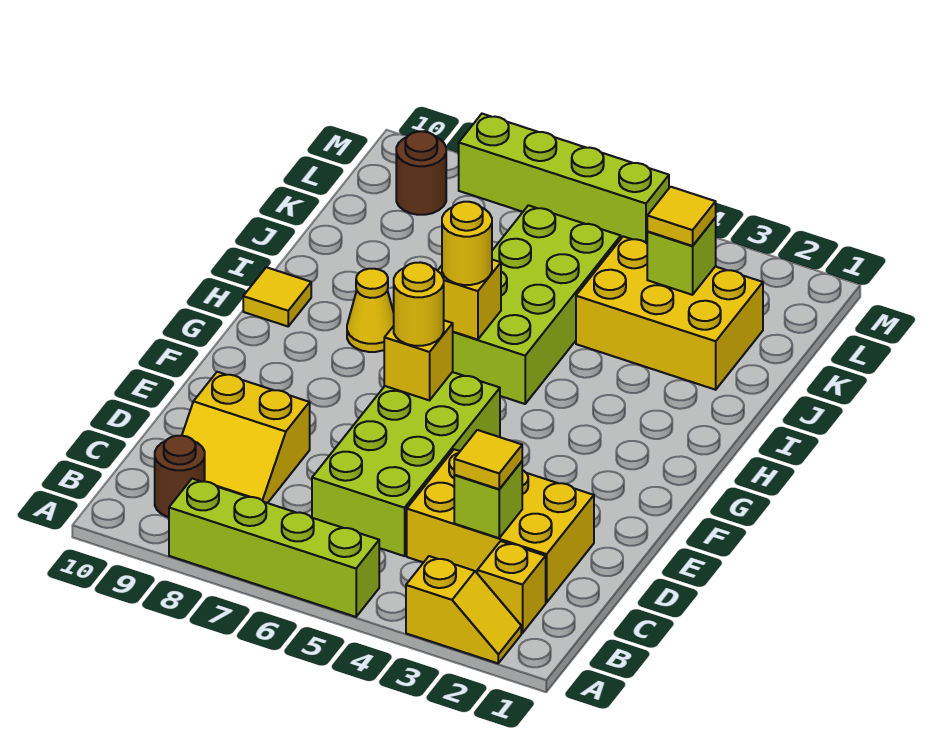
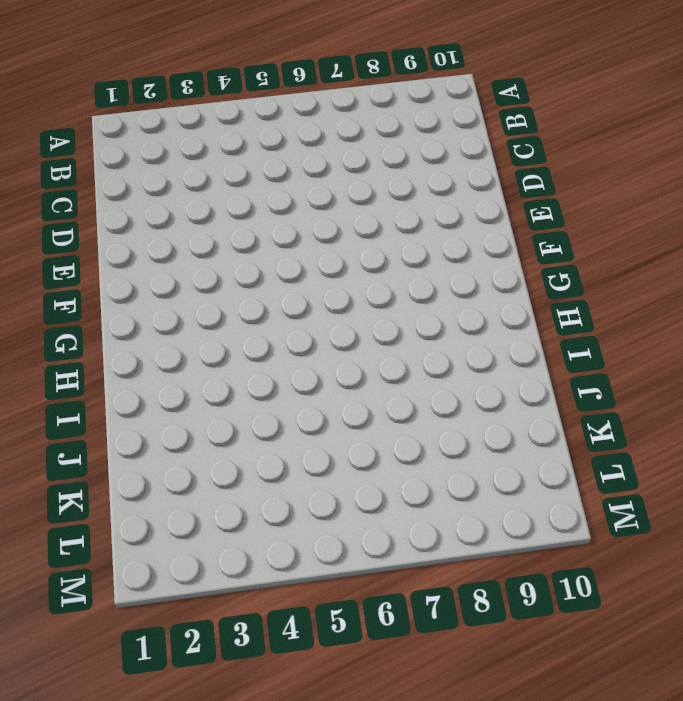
none -> yellow 1x2 slope [406,556,521,663]
none -> lime 1x4 brick [169,479,379,617]
none -> yellow 1x1 brick [477,541,546,633]

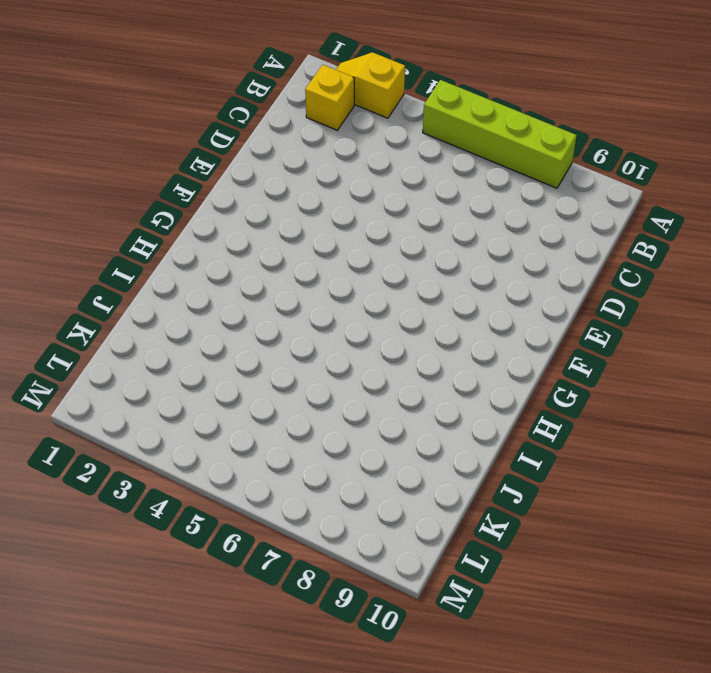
none -> brown 1x1 round brick [155,436,205,517]
none -> yellow 2x3 brick [407,449,594,603]
none -> lime 2x4 brick [312,372,500,556]

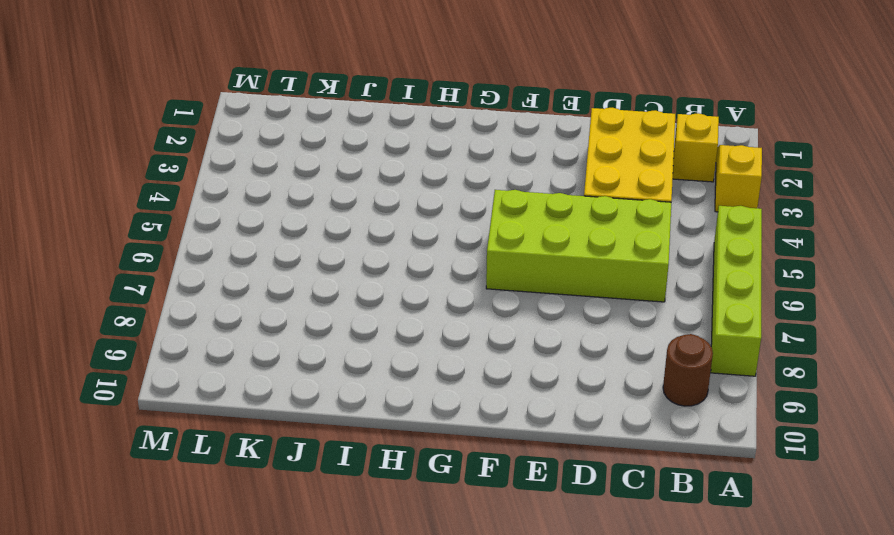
none -> yellow 2x2 slope [182,372,310,503]
none -> lime 2x4 brick [453,205,621,404]
none -> yellow 1x1 cone [347,269,394,352]

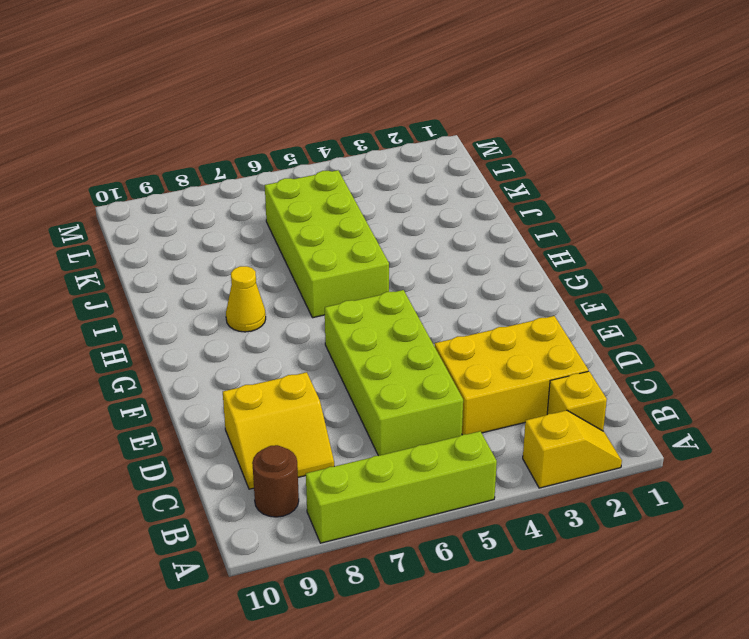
none -> yellow 1x1 tile [243,267,311,326]
none -> yellow 2x3 brick [576,236,763,390]
none -> brown 1x1 round brick [396,131,446,215]

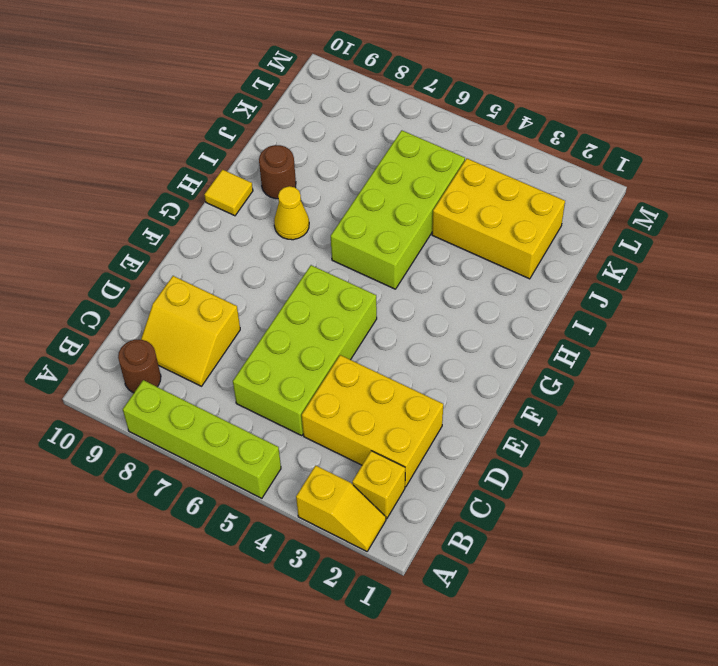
brown 1x1 round brick [259,145,296,199] -> brown 1x1 round brick moved to [396,131,446,215]
none -> lime 1x4 brick [459,114,669,243]
none -> lime 1x1 brick [454,461,522,538]
none -> yellow 1x1 brick [384,320,453,400]

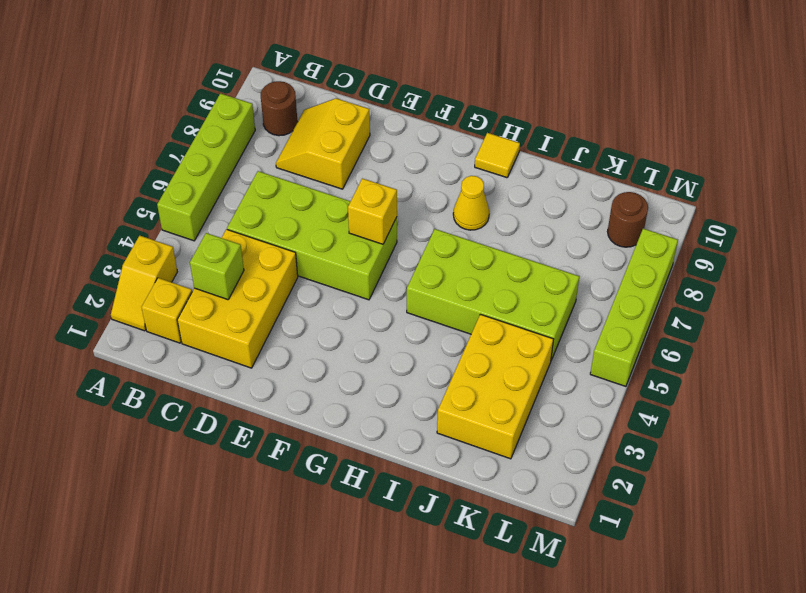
none -> yellow 1x1 brick [438,260,501,340]
none -> lime 1x1 brick [647,218,716,295]
none -> yellow 1x1 tile [454,430,522,489]

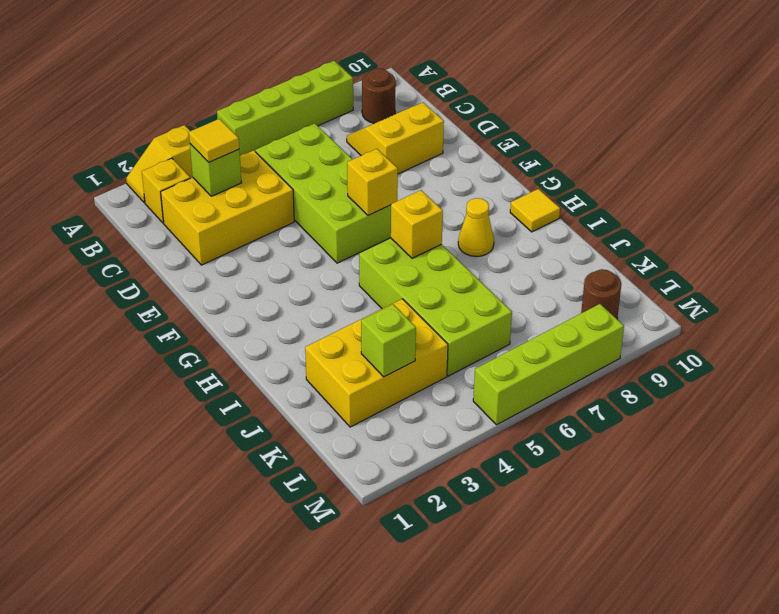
none -> yellow 1x1 round brick [394,262,444,346]
none -> yellow 1x1 round brick [442,202,492,285]
none -> yellow 1x1 tile [647,187,716,246]

